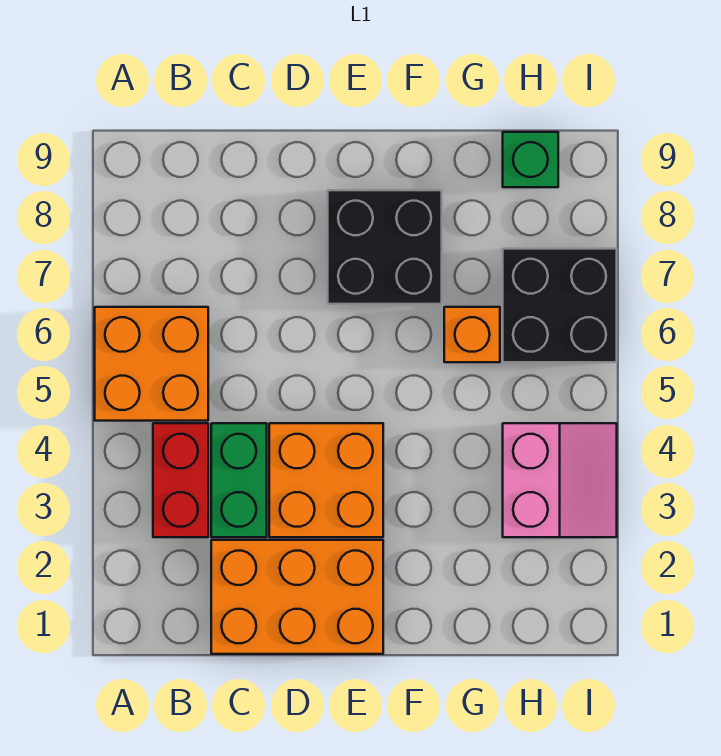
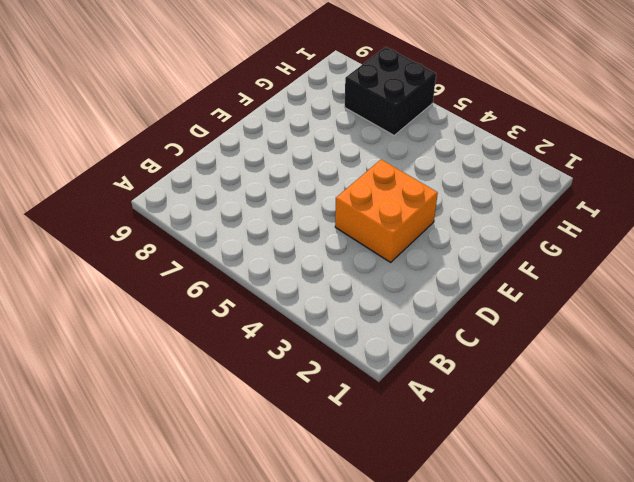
none -> orange 2x2 brick [95,307,208,421]
none -> red 1x2 brick [153,423,208,537]

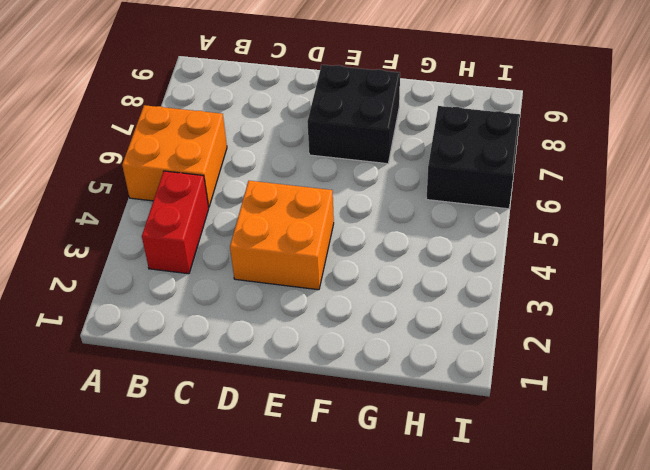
none -> orange 2x3 brick [211,540,383,654]
none -> green 1x2 brick [211,423,267,537]

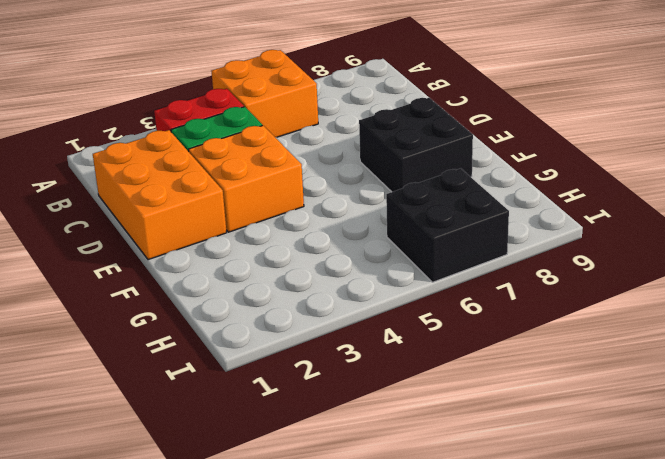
none -> orange 1x1 brick [444,307,500,362]
none -> pink 2x2 slope [503,423,617,537]

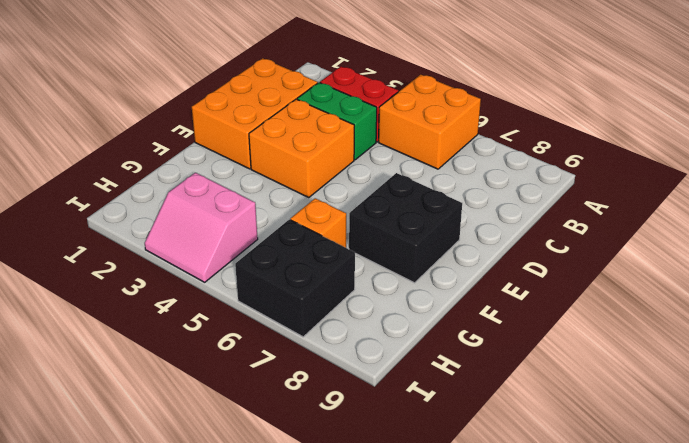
none -> green 1x1 brick [503,132,558,187]

